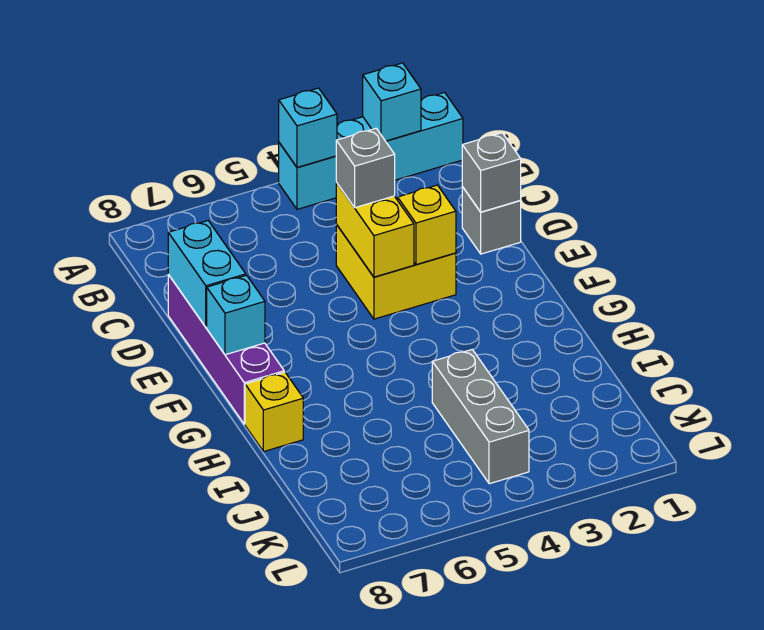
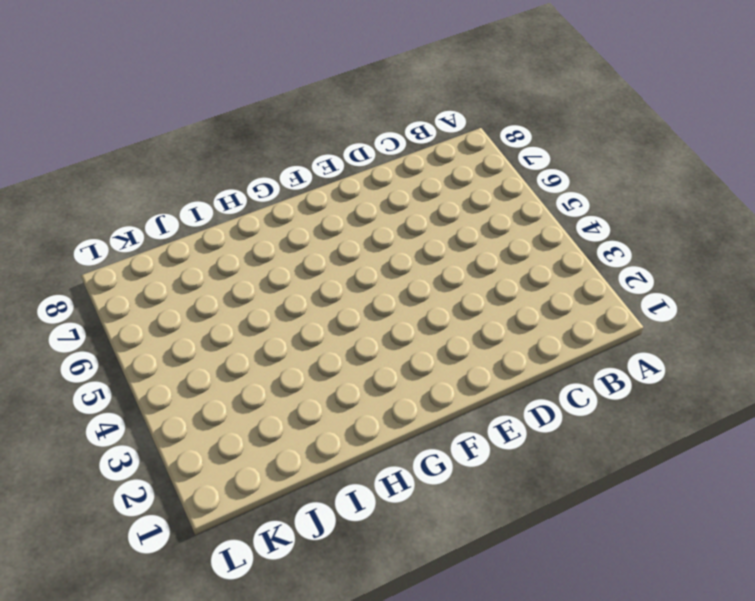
none -> cyan 1x4 brick [279,92,463,209]
none -> grey 1x1 brick [462,187,521,254]
none -> yellow 2x2 brick [336,224,456,319]

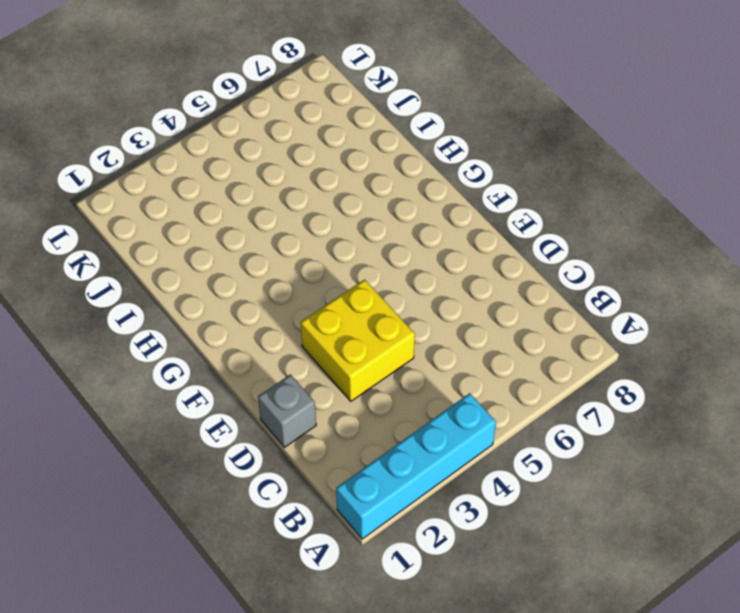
none -> purple 1x4 brick [168,275,284,424]
none -> yellow 1x1 brick [245,372,303,452]
none -> grey 1x3 brick [432,349,529,484]

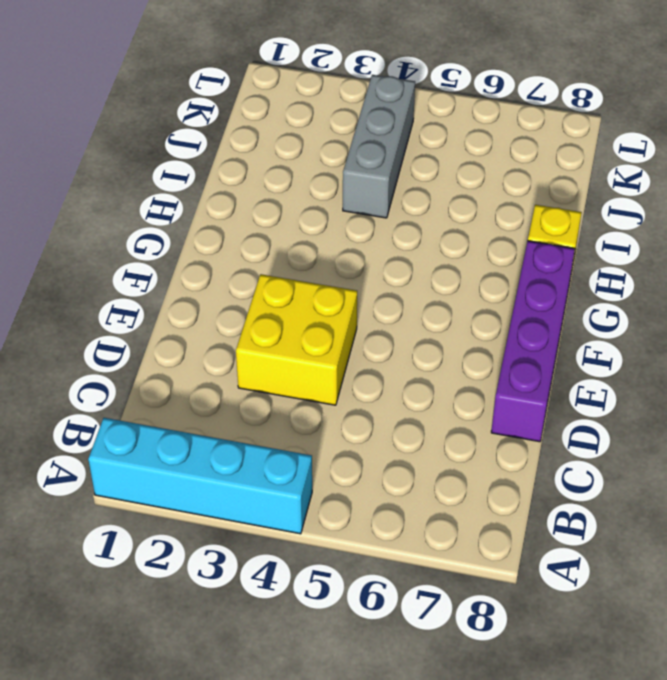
none -> grey 1x1 brick [462,187,521,254]
none -> cyan 1x1 brick [363,63,421,141]
none -> cyan 1x1 brick [279,88,337,167]

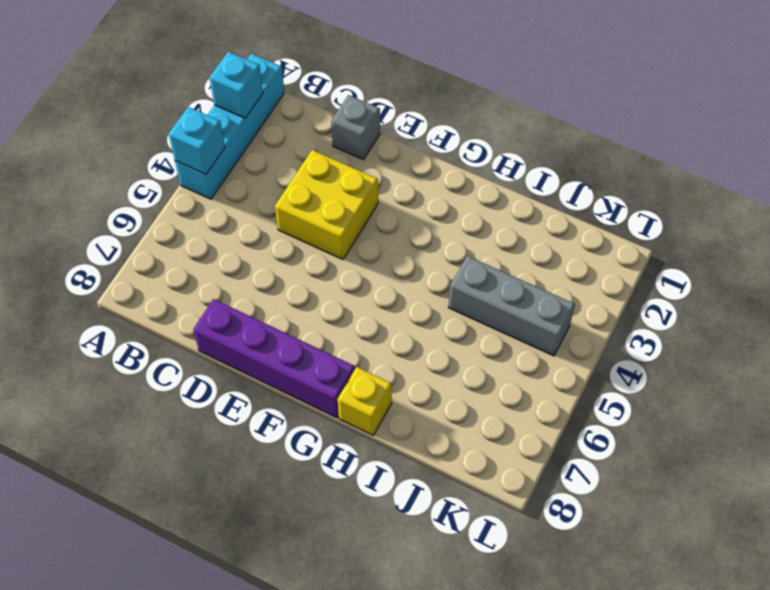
none -> grey 1x1 brick [462,133,521,212]
none -> yellow 1x2 brick [336,182,414,277]
none -> cyan 1x2 brick [168,221,246,327]

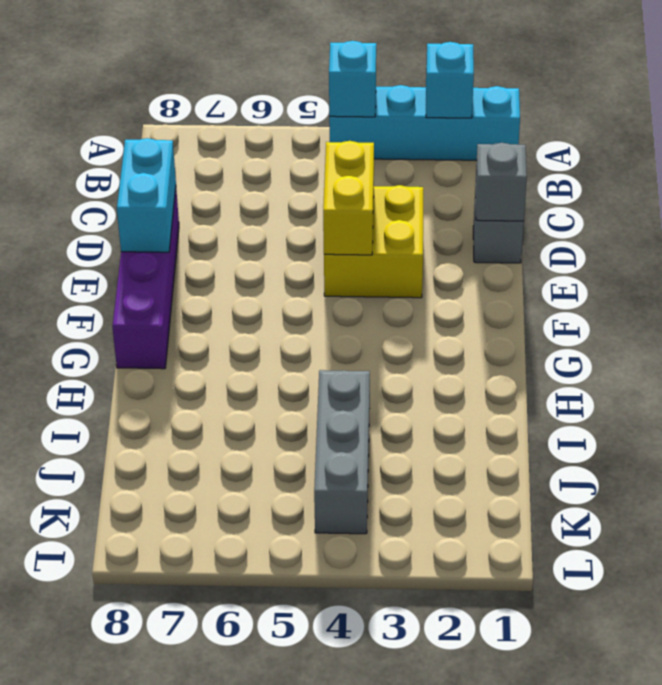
none -> yellow 1x1 brick [245,372,303,452]
none -> yellow 1x1 brick [398,185,456,265]
none -> cyan 1x1 brick [207,275,265,355]

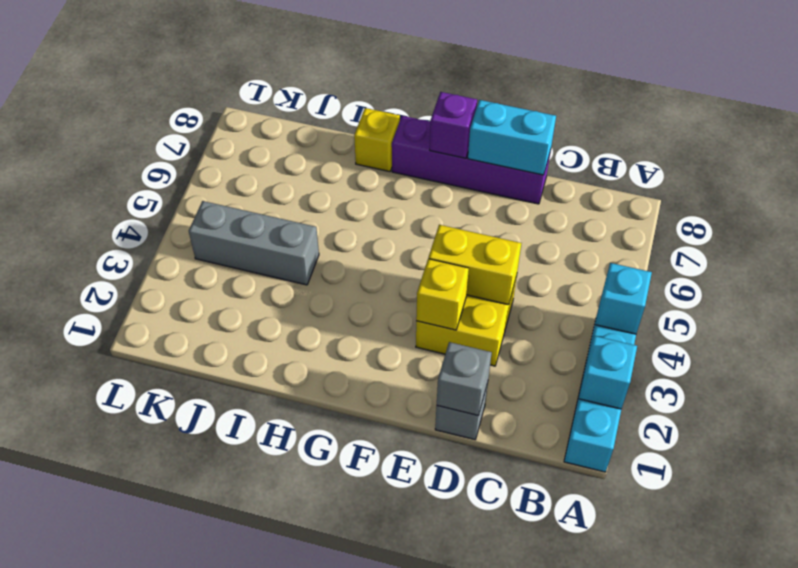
purple 1x1 brick [430,92,477,158] -> cyan 1x1 brick [207,275,265,355]
none -> grey 1x1 brick [336,128,395,208]

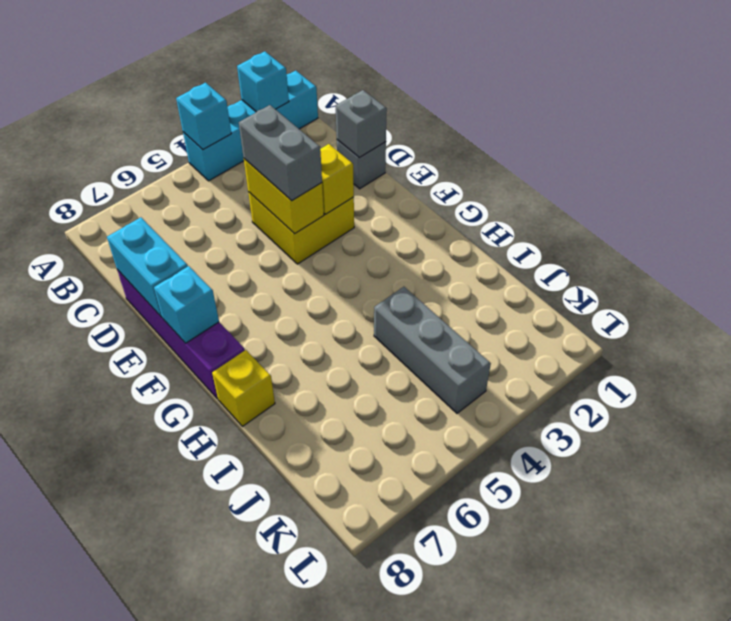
grey 1x2 brick [239,105,322,201] -> grey 1x1 brick [336,128,395,208]

